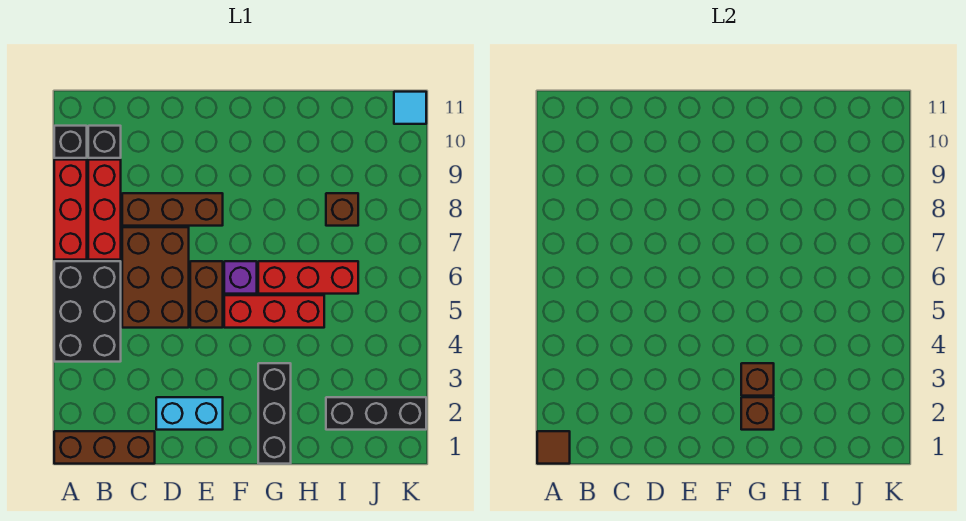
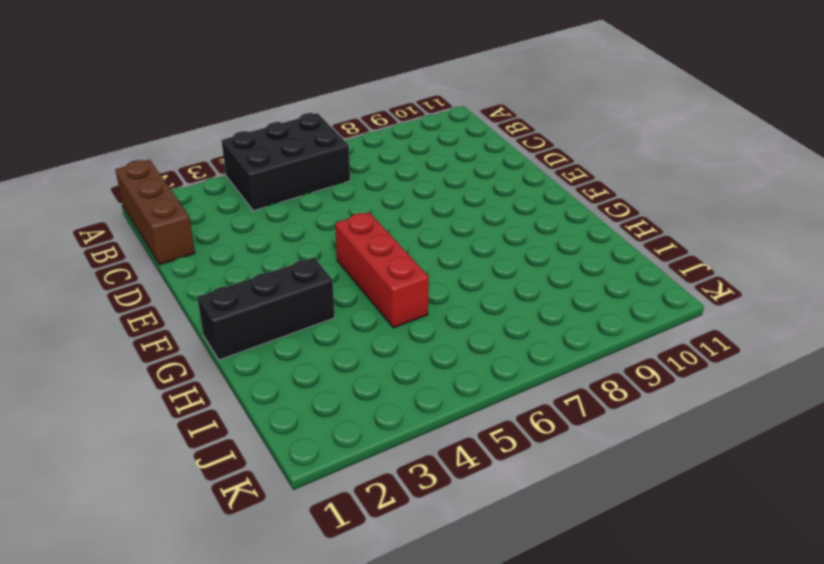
none -> red 1x3 brick [54,160,87,260]
none -> black 1x1 brick [54,126,87,158]
none -> red 1x3 brick [88,160,121,260]

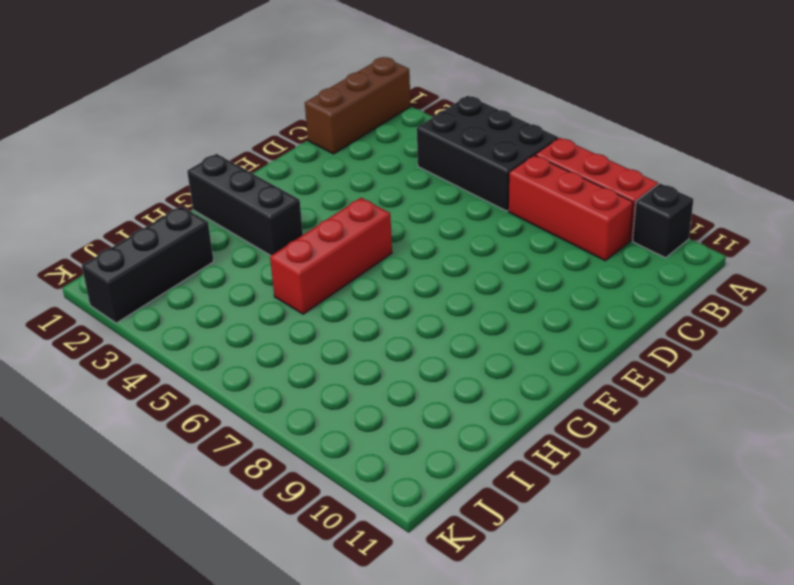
none -> black 1x1 brick [88,126,121,158]
none -> brown 2x3 brick [122,227,189,328]
none -> brown 1x3 brick [122,193,223,226]

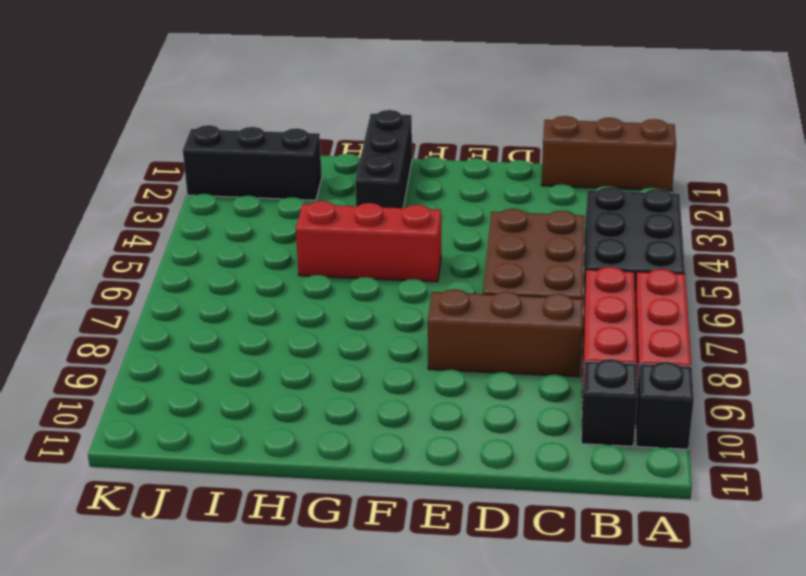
none -> cyan 1x2 brick [156,397,223,430]
none -> brown 1x2 brick [190,261,223,328]
none -> purple 1x1 brick [224,261,257,294]

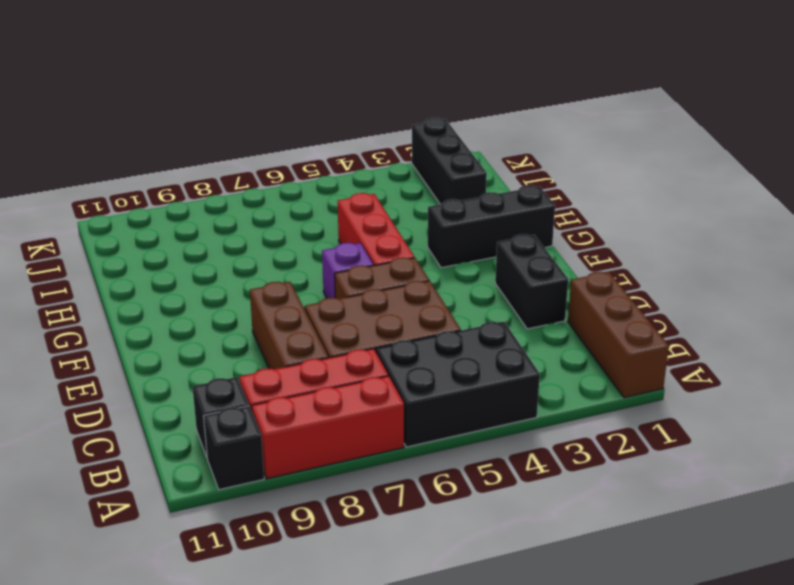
black 1x2 brick [495,234,568,329] -> cyan 1x2 brick [156,397,223,430]
none -> red 1x3 brick [258,261,358,294]
none -> brown 1x1 brick [326,193,358,226]
none -> cyan 1x1 tile [394,92,426,124]

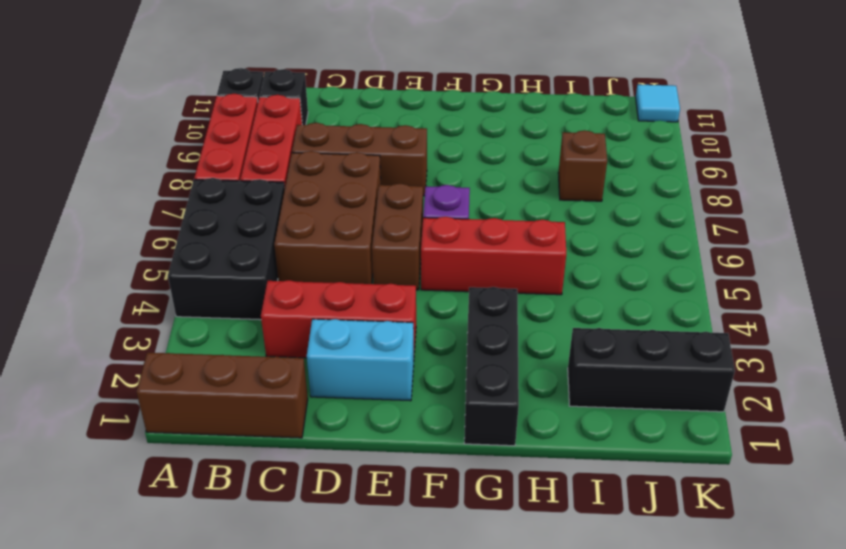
red 1x3 brick [261,280,416,358] -> red 1x3 brick moved to [258,261,358,294]
none -> brown 1x1 tile [537,431,570,464]
none -> brown 1x1 brick [741,397,774,430]
none -> brown 1x1 brick [741,363,774,396]

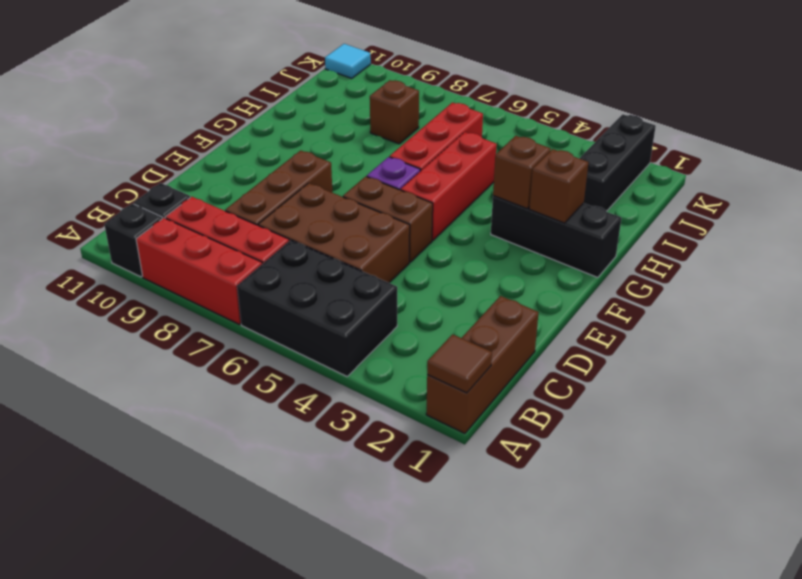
none -> cyan 1x2 brick [156,397,223,430]

